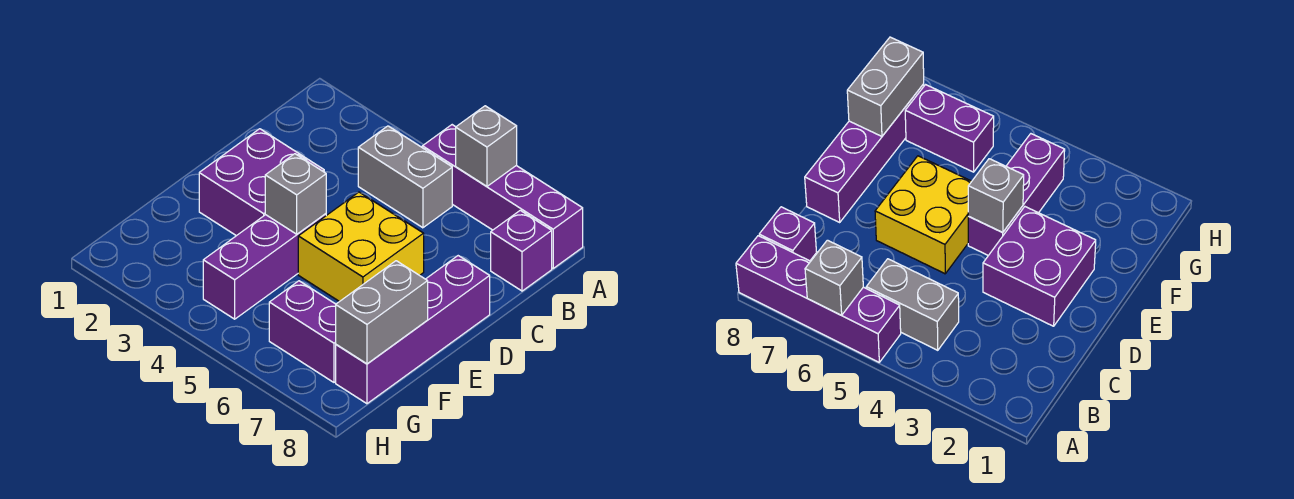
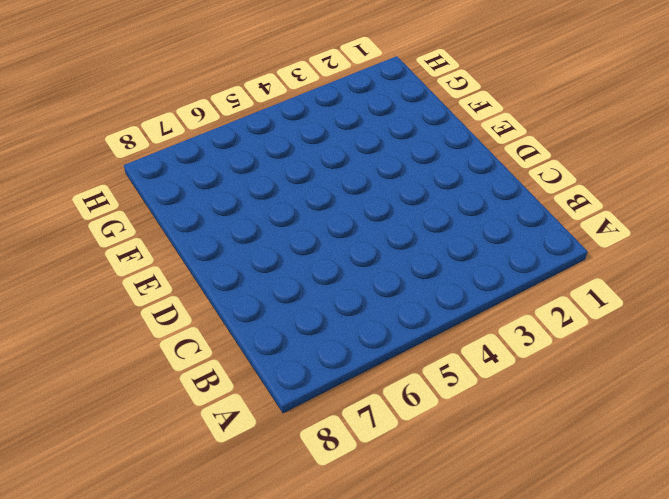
none -> purple 1x4 brick [422,125,583,268]
none -> grey 1x2 brick [358,126,452,228]

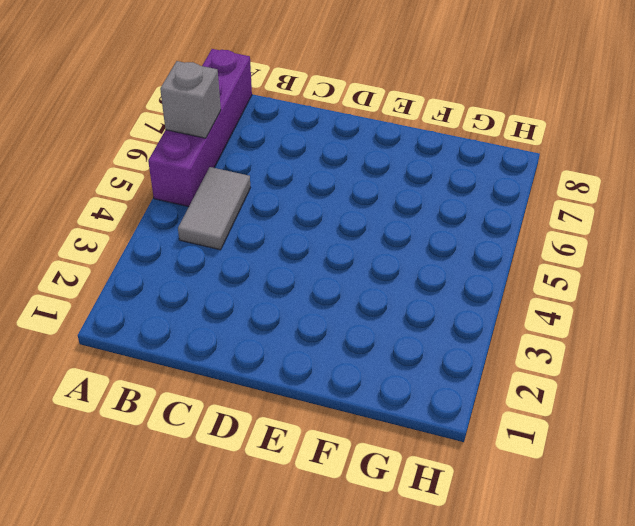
grey 1x2 tile [178,167,250,250] -> grey 1x2 brick [358,126,452,228]
none -> purple 1x1 brick [491,210,552,291]
none -> purple 2x2 brick [199,129,324,236]

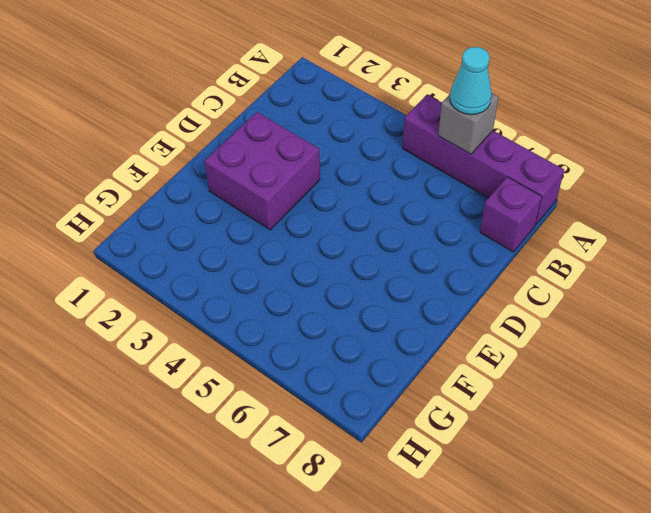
cyan 1x1 cone [450,47,492,115] -> none
none -> grey 1x2 brick [358,126,452,228]
none -> yellow 2x2 brick [298,192,424,302]

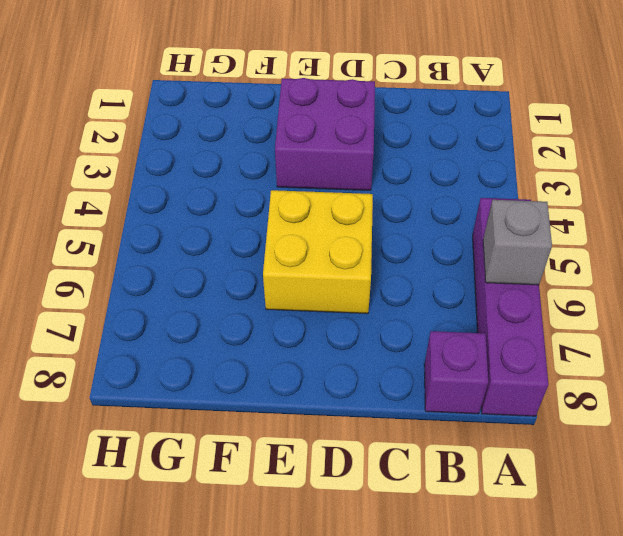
none -> grey 1x2 brick [358,126,452,228]
none -> purple 1x4 brick [336,256,490,404]

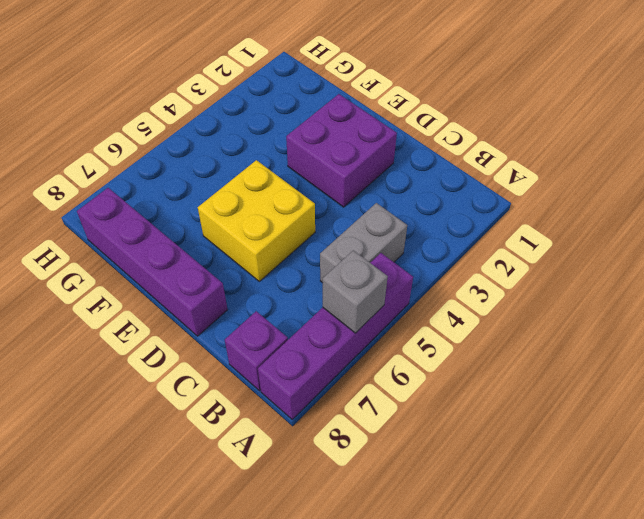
none -> purple 1x3 brick [203,214,326,319]
none -> purple 1x2 brick [269,281,336,382]

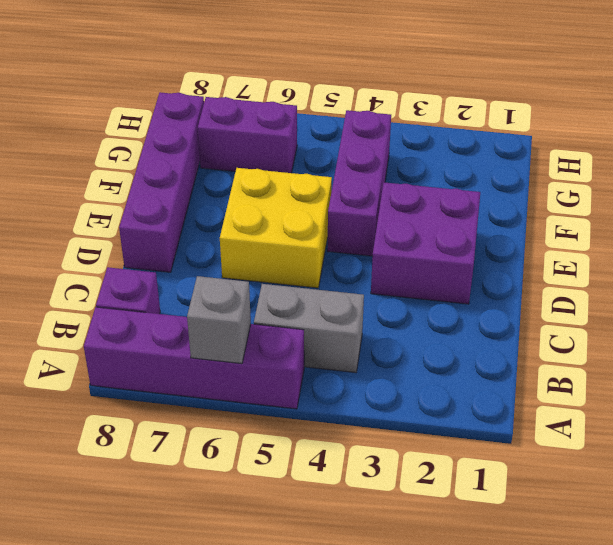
none -> grey 1x1 brick [265,154,326,234]
none -> grey 1x2 brick [336,261,428,364]

